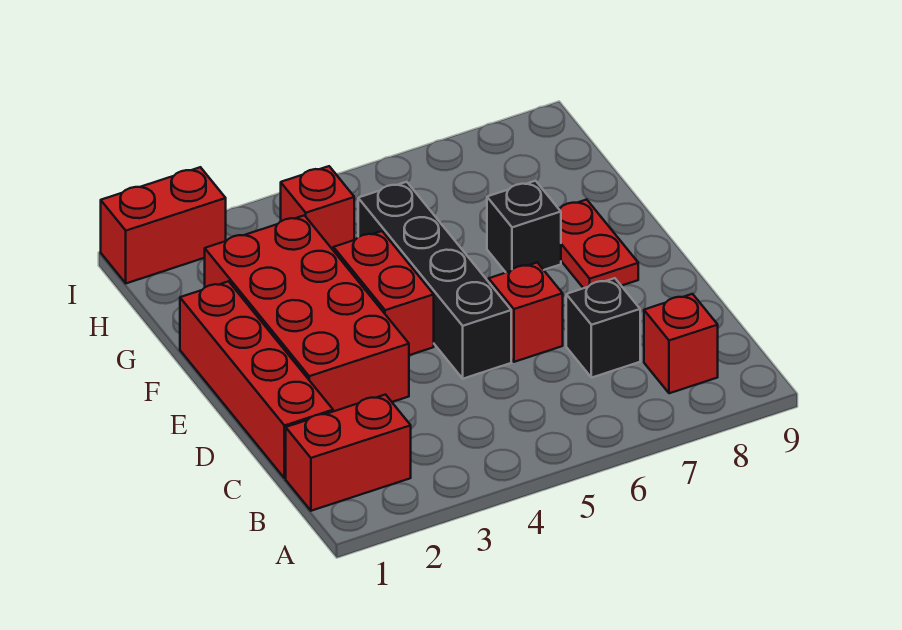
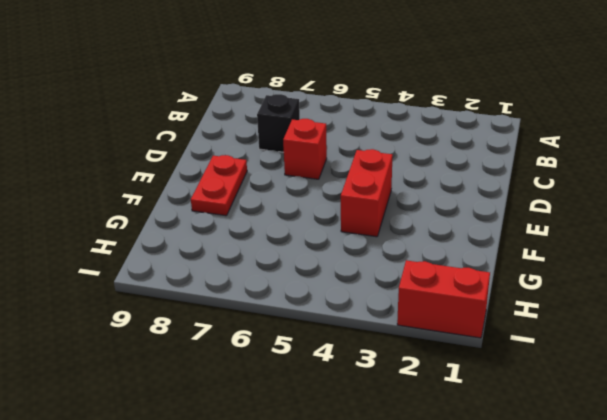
none -> red 1x2 brick [286,395,411,511]
none -> red 1x1 brick [644,294,718,393]
none -> red 1x4 brick [180,281,333,478]

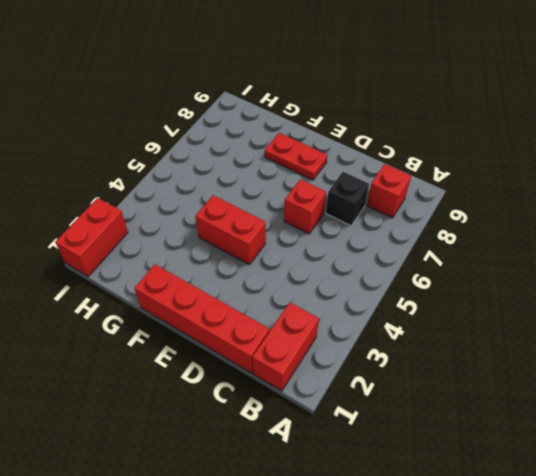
none -> red 2x4 brick [205,215,409,411]
none -> black 1x4 brick [358,182,511,379]
none -> black 1x1 brick [487,181,561,272]

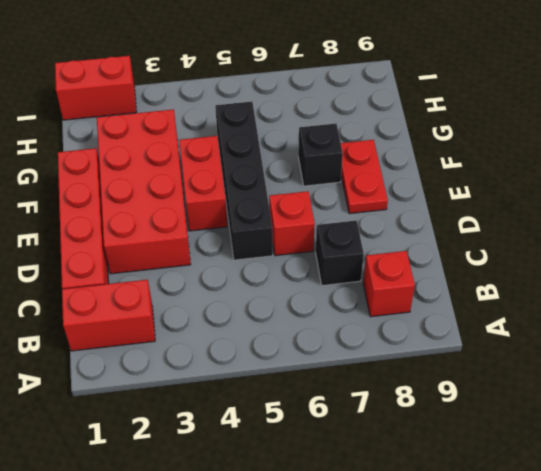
none -> red 1x1 brick [281,166,354,250]

